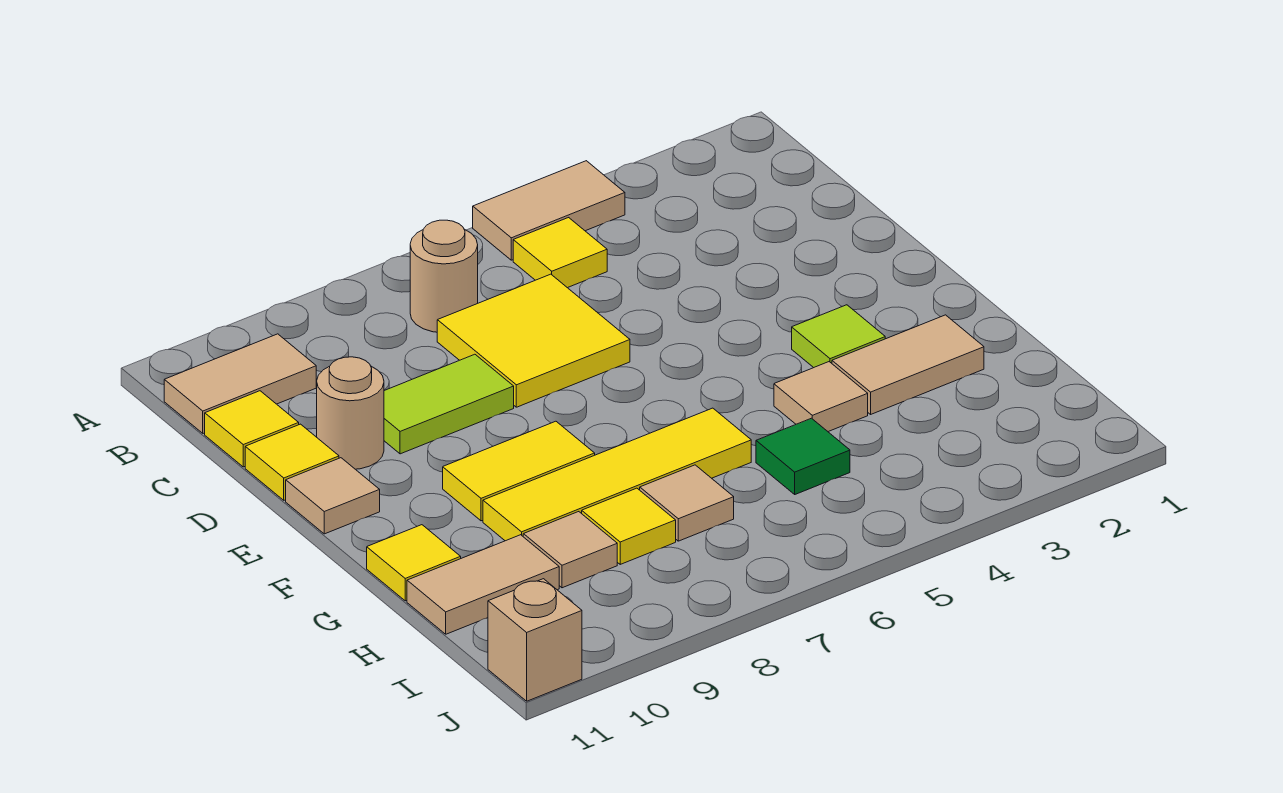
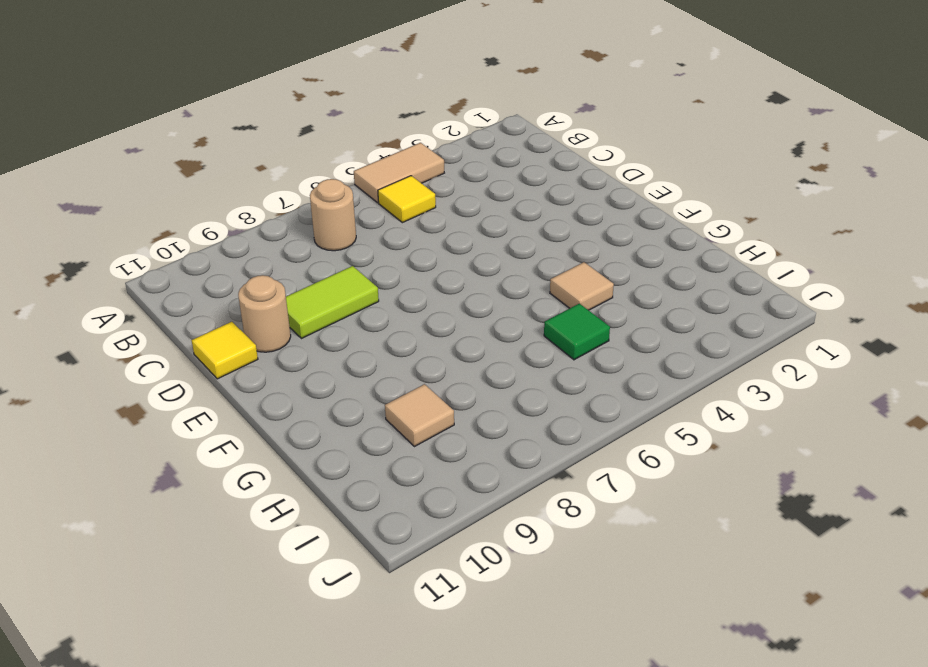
none -> tan 1x2 tile [164,334,316,433]
none -> yellow 2x2 tile [437,274,630,407]
none -> yellow 1x1 tile [205,391,299,467]

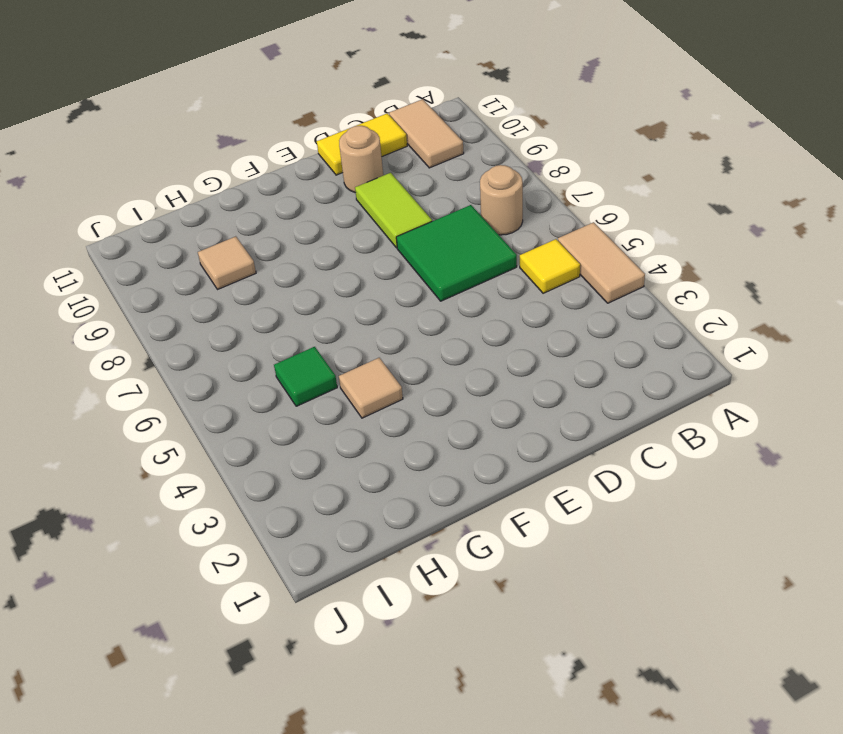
green 2x2 tile [396,205,517,301] -> yellow 2x2 tile [437,274,630,407]
none -> tan 1x1 tile [286,458,380,534]
none -> lime 1x1 tile [792,305,885,368]
none -> yellow 1x2 tile [443,421,595,521]

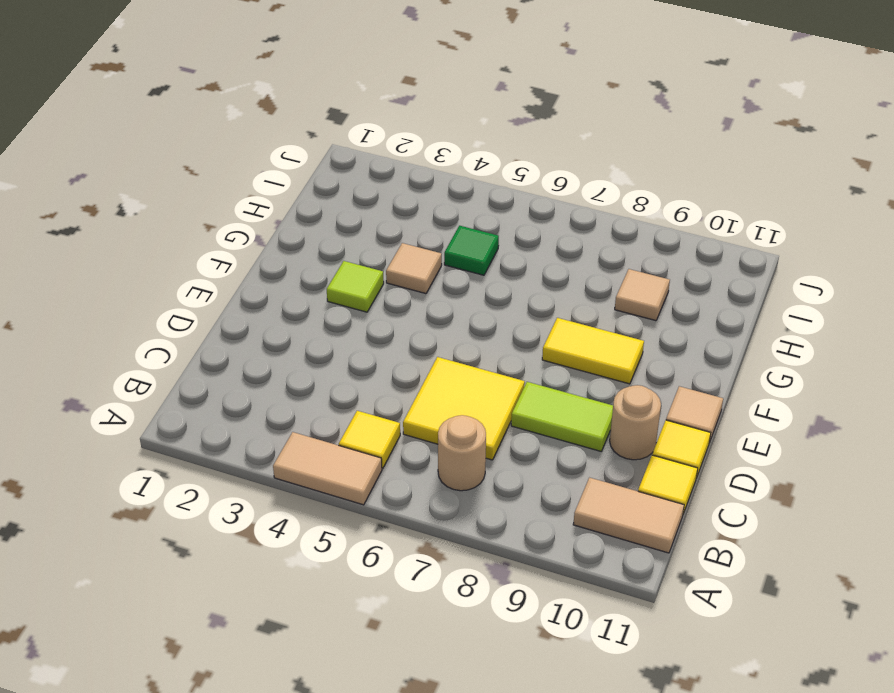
none -> tan 1x2 tile [832,315,984,414]
none -> yellow 1x4 tile [483,408,751,541]
none -> yellow 1x1 tile [367,525,461,601]

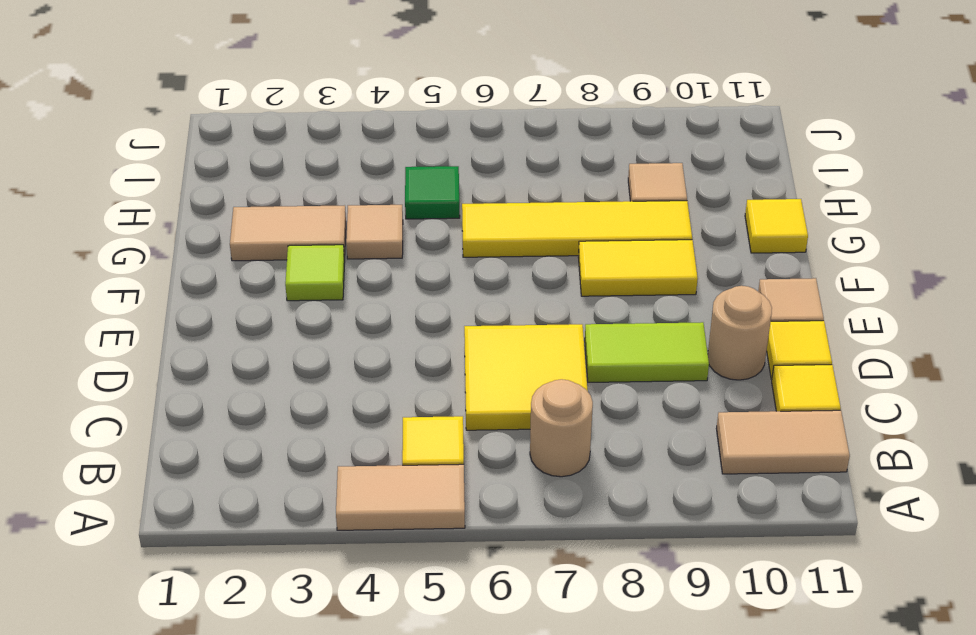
none -> tan 1x1 tile [640,465,734,541]
none -> yellow 1x1 tile [582,488,676,564]
none -> tan 1x2 tile [407,535,559,634]

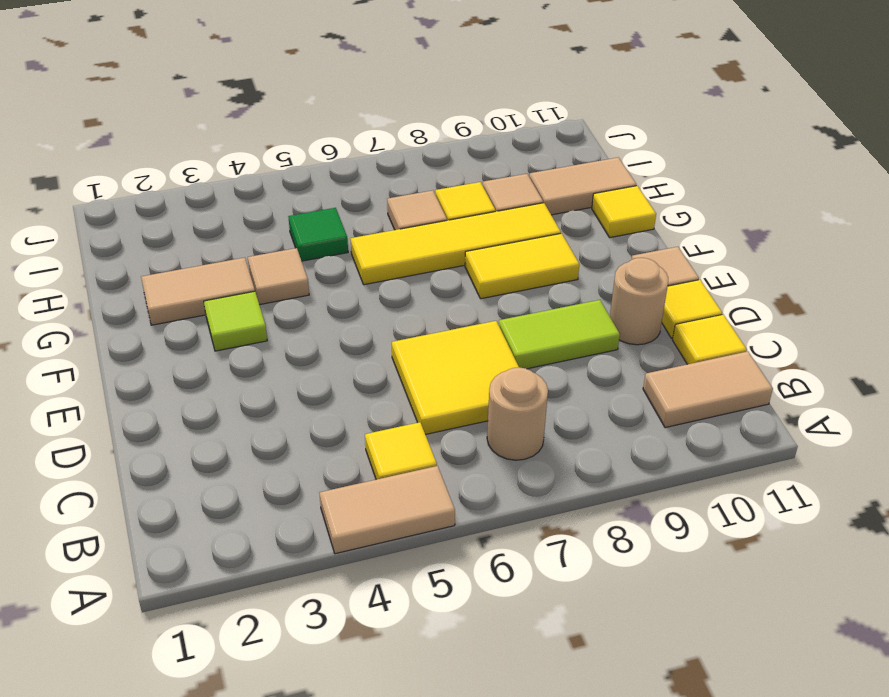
none -> tan 1x1 brick [488,579,582,701]

